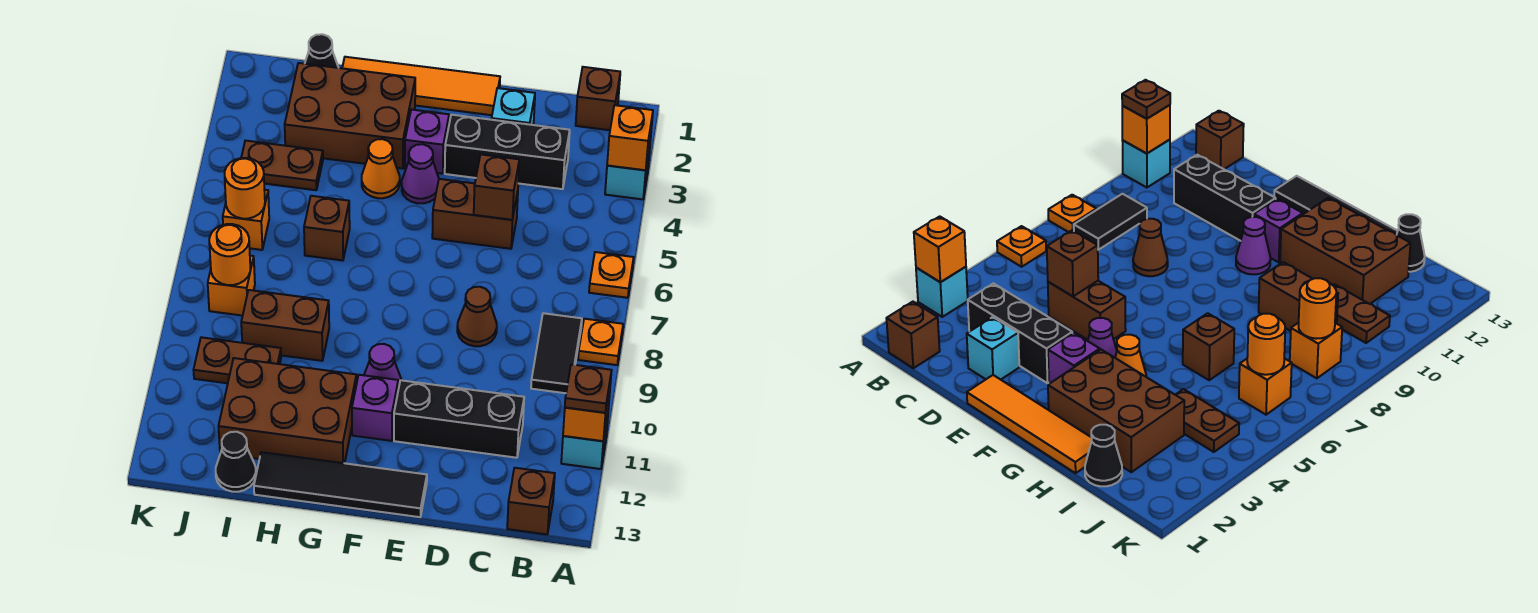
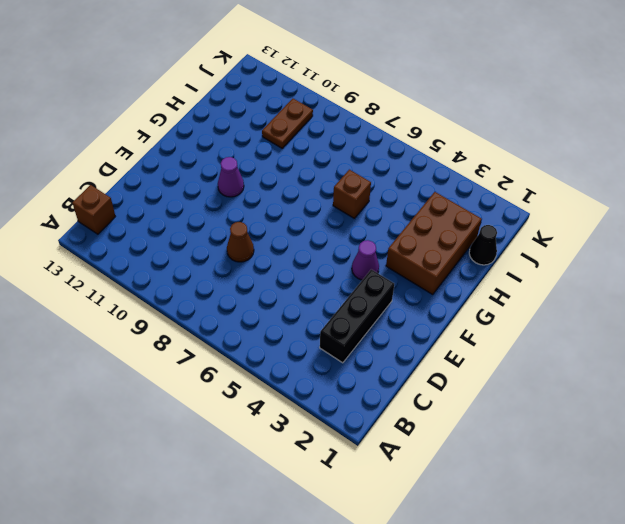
none -> cyan 1x1 brick [605,147,650,199]
none -> orange 1x1 plate [589,252,634,298]
none -> orange 1x1 plate [578,319,623,365]
none -> cyan 1x1 brick [561,415,608,469]

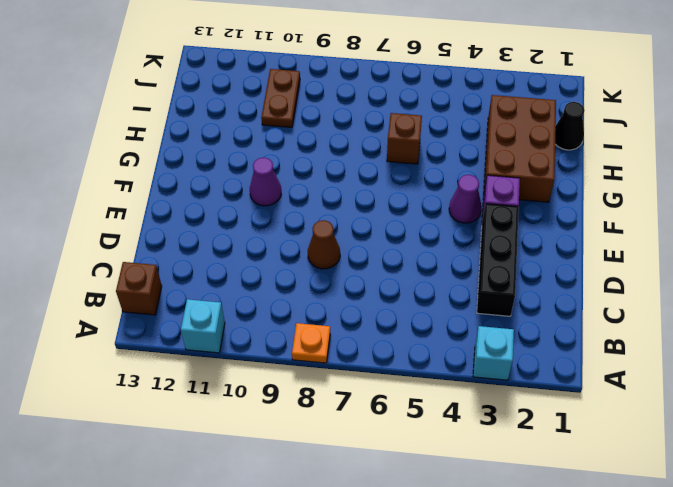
none -> orange 1x1 plate [589,252,634,298]
none -> brown 1x1 brick [576,67,620,130]
none -> black 1x2 tile [531,313,582,393]
none -> black 1x3 brick [394,380,524,458]

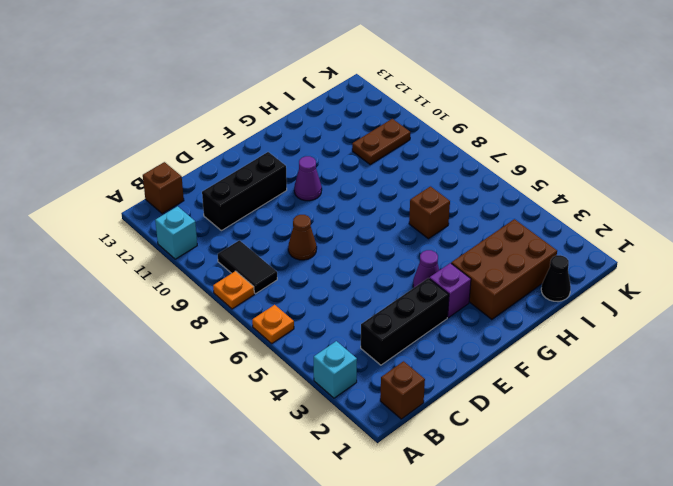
none -> cyan 1x1 brick [491,88,535,125]
none -> brown 1x2 brick [432,179,518,249]
none -> orange 1x4 tile [342,57,500,115]
none -> black 1x4 tile [254,452,427,517]

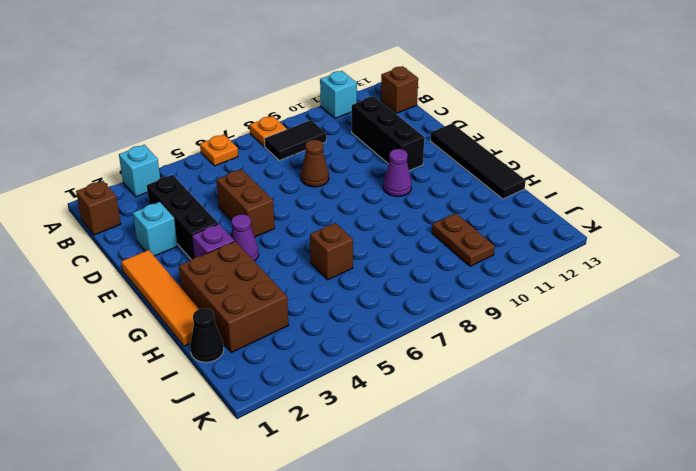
none -> purple 1x1 brick [352,375,398,441]
none -> orange 1x1 cone [362,139,400,198]
none -> brown 2x3 brick [218,358,357,463]
none -> brown 1x2 brick [241,290,329,361]

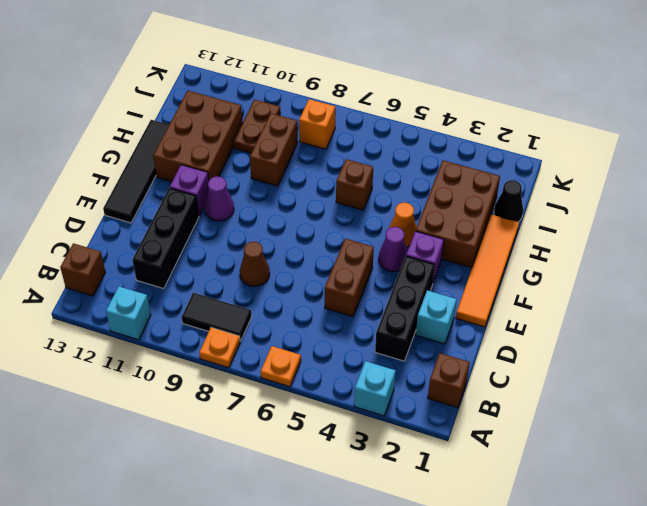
none -> brown 1x2 plate [241,141,323,190]
none -> black 1x1 cone [216,432,256,492]
none -> orange 1x1 brick [223,190,269,250]
none -> orange 1x1 brick [607,105,653,170]

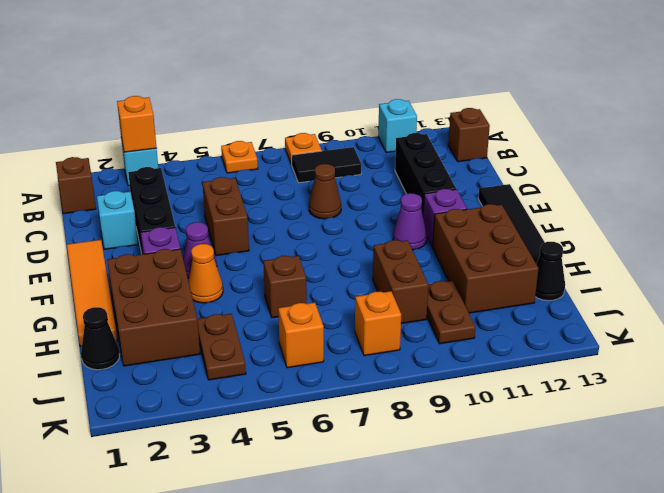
none -> orange 1x1 brick [563,382,611,441]
none -> brown 1x1 brick [474,154,519,220]
none -> orange 1x1 round brick [225,158,265,219]
none -> orange 1x1 round brick [209,224,250,285]

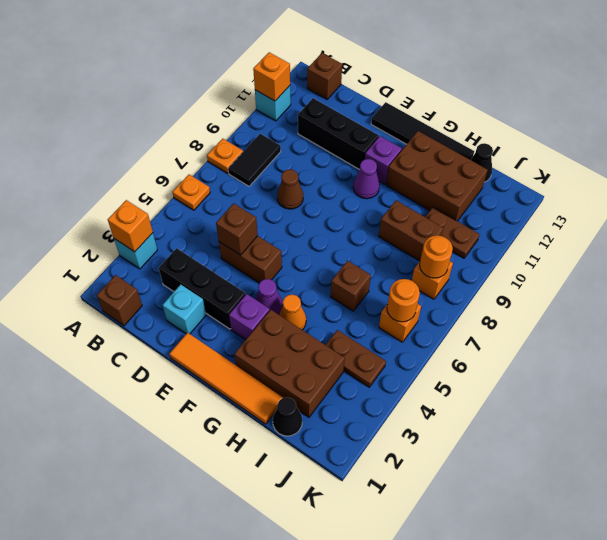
none -> brown 1x1 plate [565,364,612,413]

